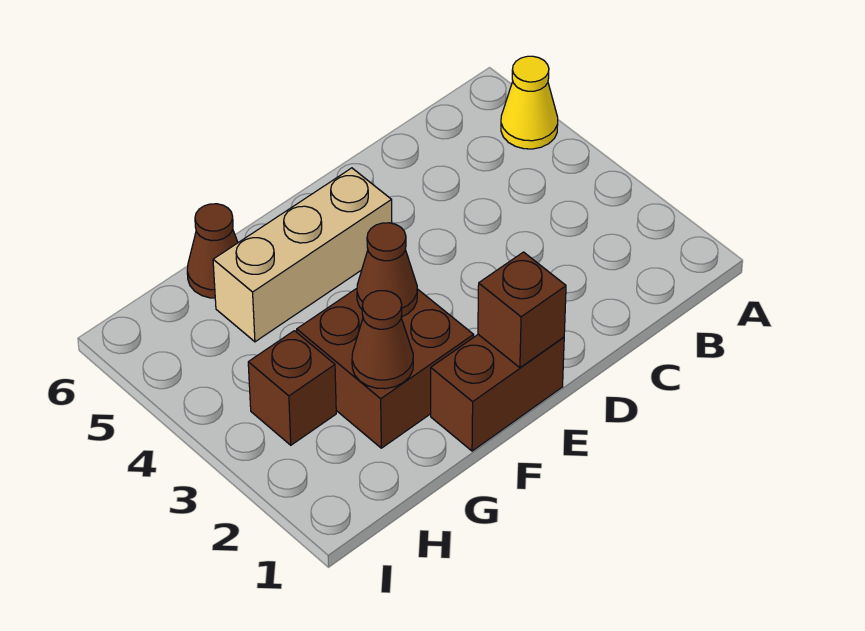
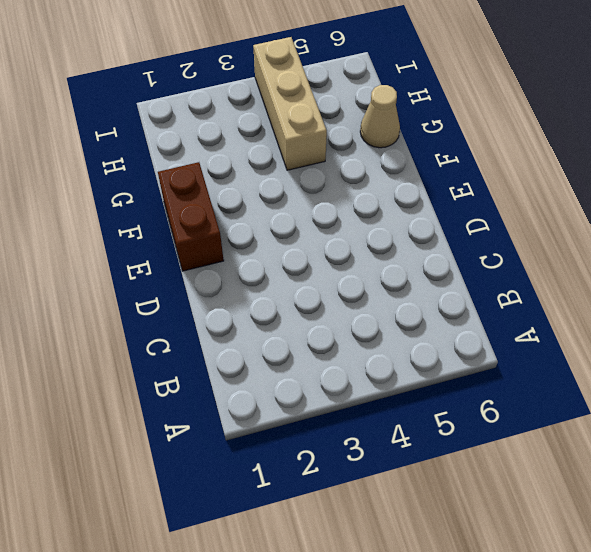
tan 1x3 brick [253,37,327,170] -> tan 1x3 brick moved to [213,168,392,342]
tan 1x1 cone [360,85,400,148] -> brown 1x1 cone [187,204,238,298]
none -> yellow 1x1 cone [501,56,558,149]
none -> brown 2x2 brick [297,288,474,448]

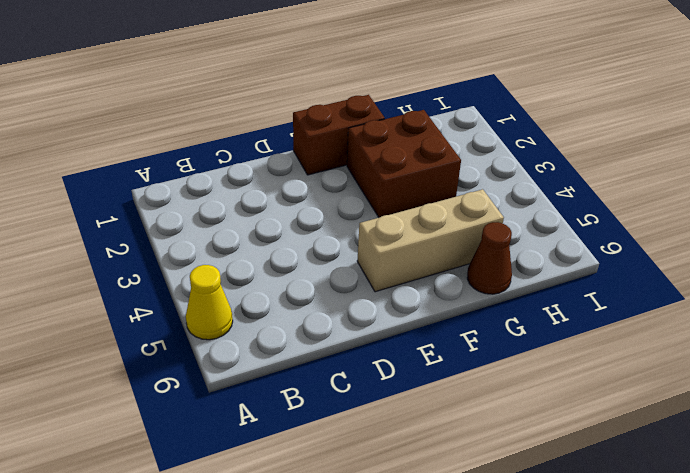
none -> brown 1x1 brick [248,331,336,445]
none -> brown 1x1 brick [478,252,566,368]

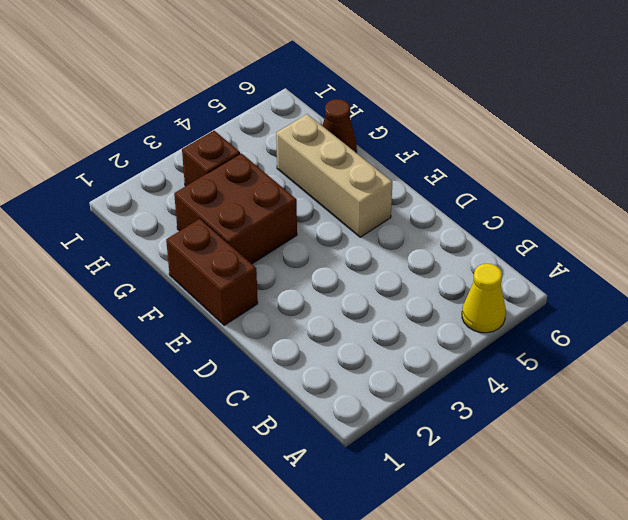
none -> brown 1x1 brick [478,252,566,368]
none -> brown 1x1 cone [357,223,417,317]

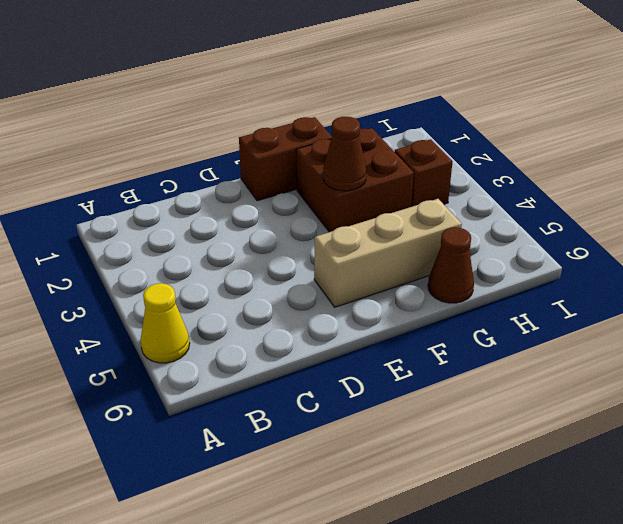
none -> brown 1x1 brick [478,252,566,368]
none -> brown 1x1 cone [352,291,413,389]

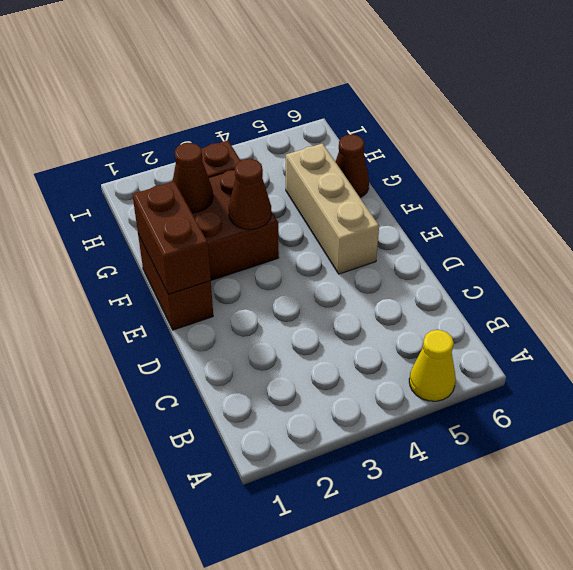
brown 1x2 brick [132,182,211,295] -> brown 1x1 brick [478,252,566,368]

